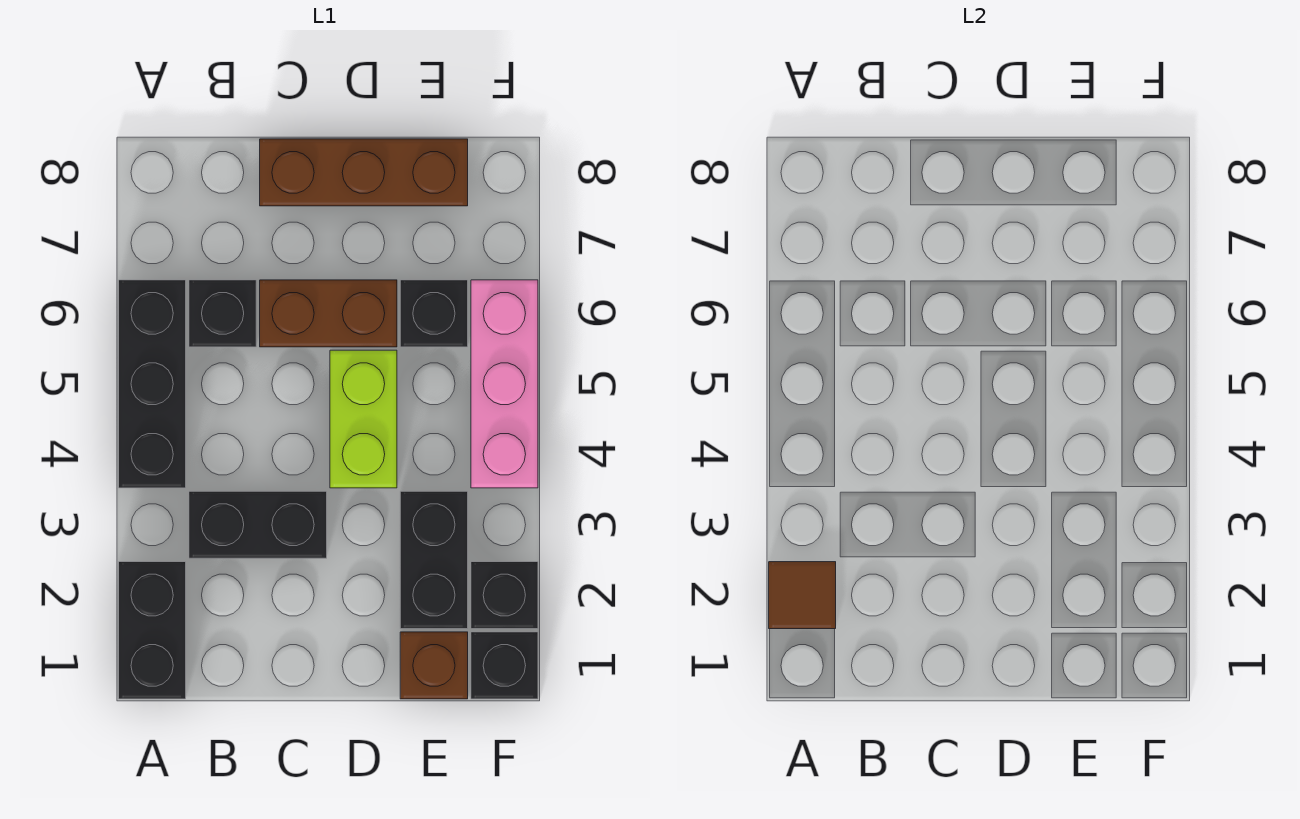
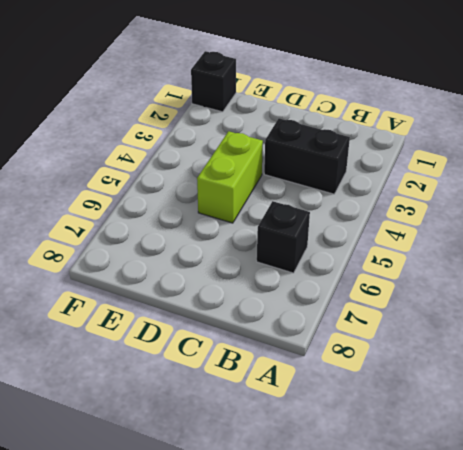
none -> black 1x2 brick [119,562,186,699]
none -> black 1x3 brick [119,280,186,488]
none -> brown 1x2 brick [260,280,397,347]

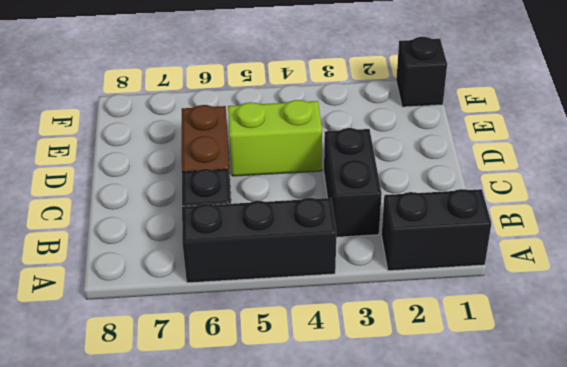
none -> brown 1x3 brick [260,139,468,206]
none -> brown 1x1 brick [400,632,468,699]
none -> black 1x2 brick [400,491,468,629]

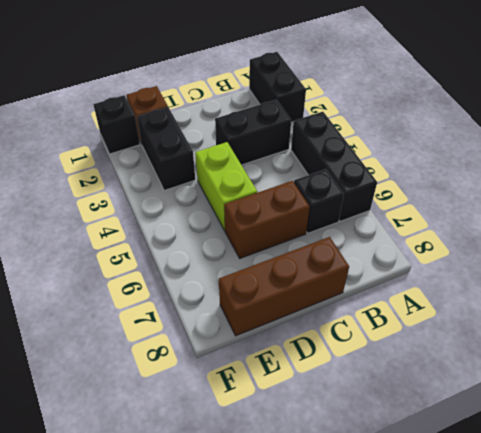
none -> black 1x1 brick [400,280,468,347]
none -> black 1x1 brick [471,562,538,629]
none -> pink 1x3 brick [471,280,538,488]

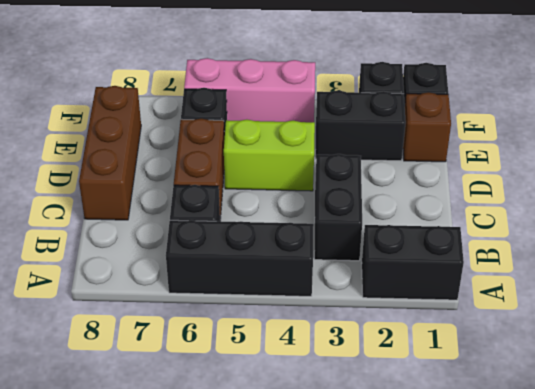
none -> brown 1x1 tile [769,562,836,629]

